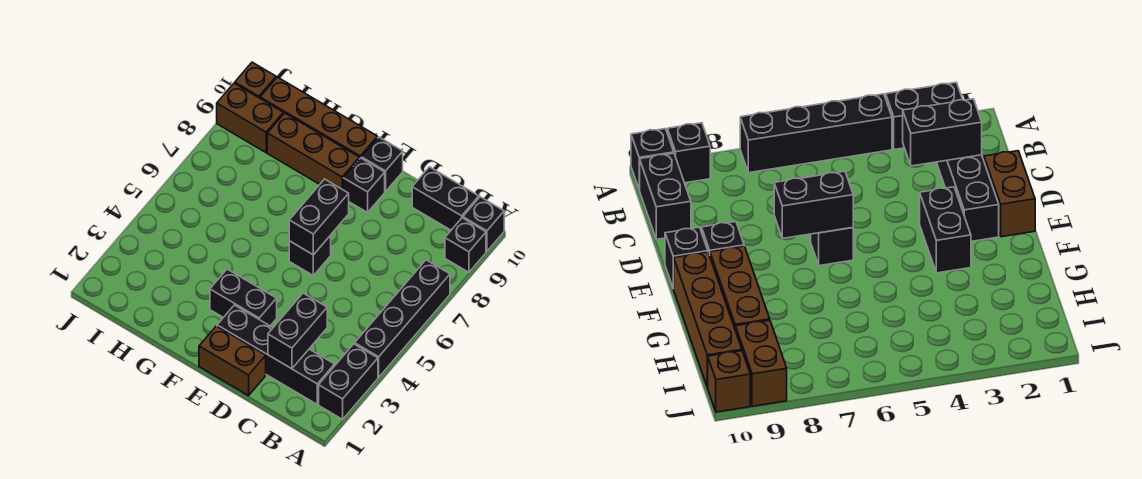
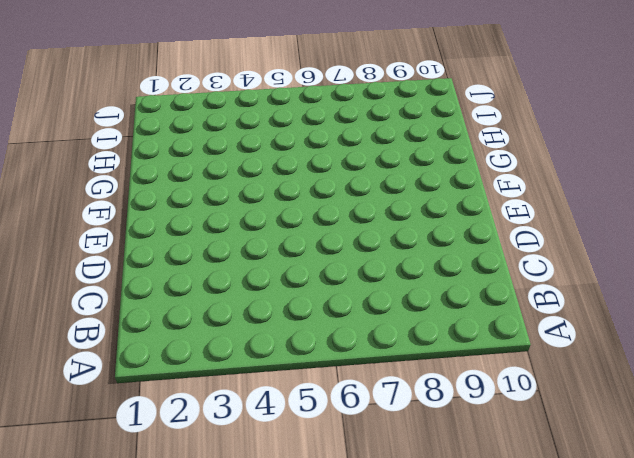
none -> black 1x2 brick [319,344,378,419]
none -> black 1x4 brick [355,260,450,377]
none -> black 1x1 brick [445,218,486,272]

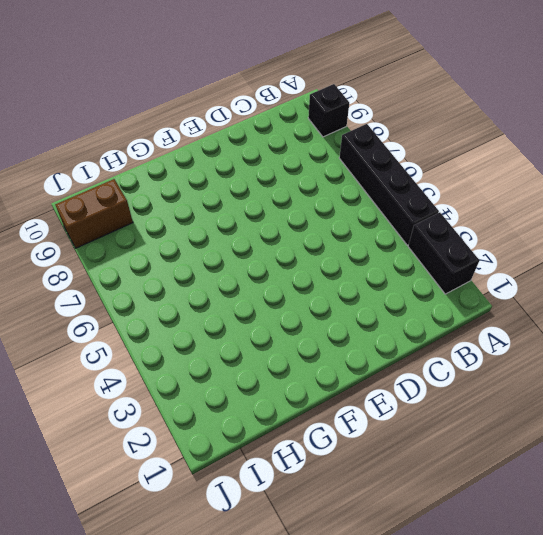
none -> black 1x1 brick [463,197,504,251]
none -> black 1x4 brick [217,305,335,404]
none -> black 1x2 brick [412,167,479,230]

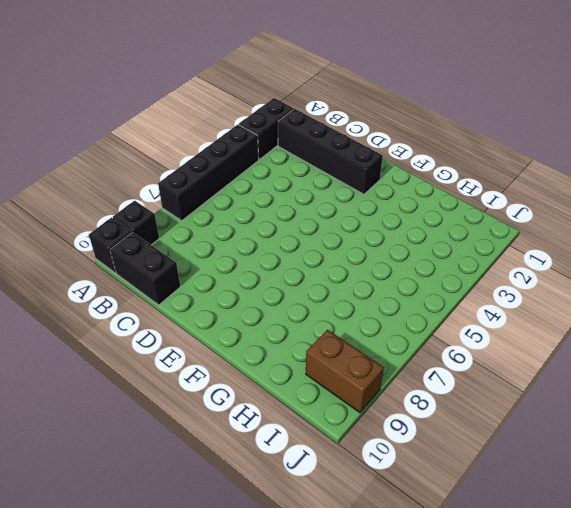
none -> brown 1x2 brick [199,326,266,396]
none -> black 1x2 brick [210,269,277,326]
none -> black 1x1 brick [289,235,331,275]

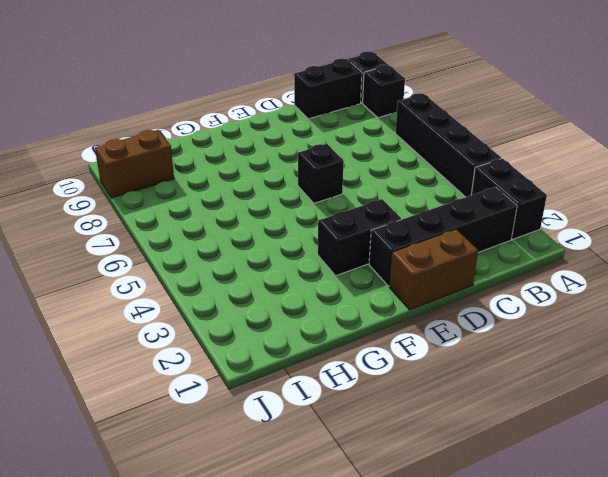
none -> black 1x1 brick [343,158,385,213]
none -> black 1x1 brick [362,137,403,191]
none -> brown 1x3 brick [267,113,359,190]

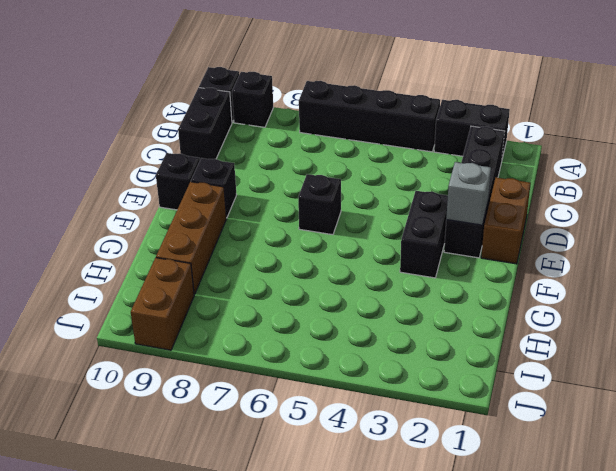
grey 1x1 brick [446,162,491,225] -> none
none -> brown 1x4 brick [260,77,377,159]
none -> brown 1x1 brick [235,62,276,98]
none -> black 1x2 brick [268,293,327,369]

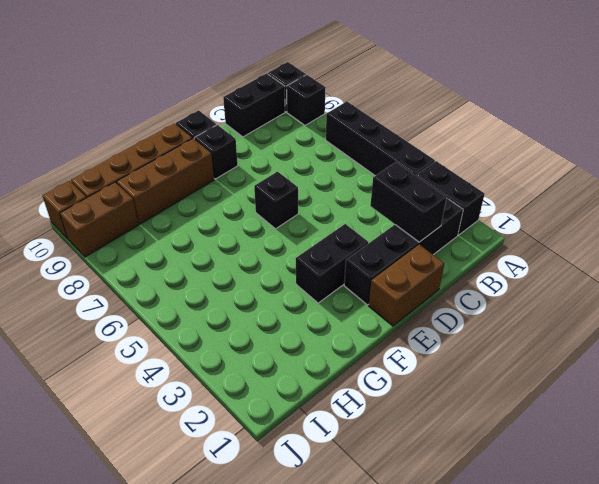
none -> black 1x2 brick [289,179,349,255]

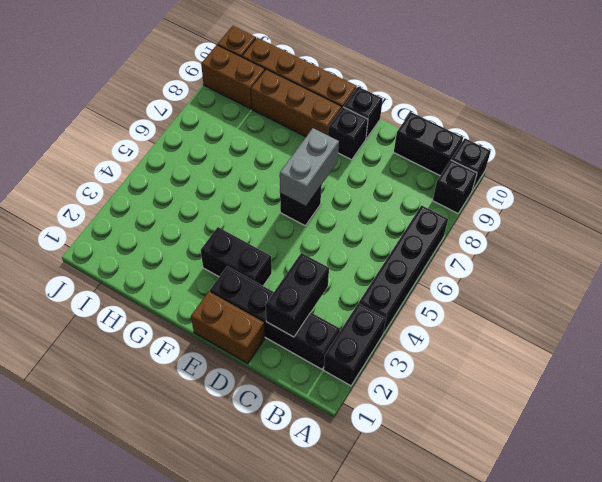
grey 1x2 brick [280,128,339,207] -> black 1x2 brick [289,179,349,255]

